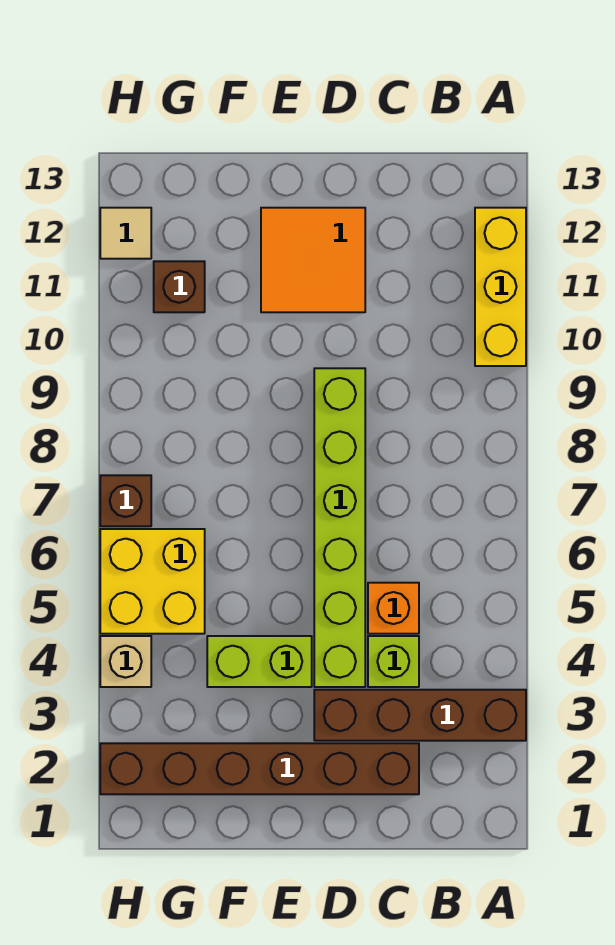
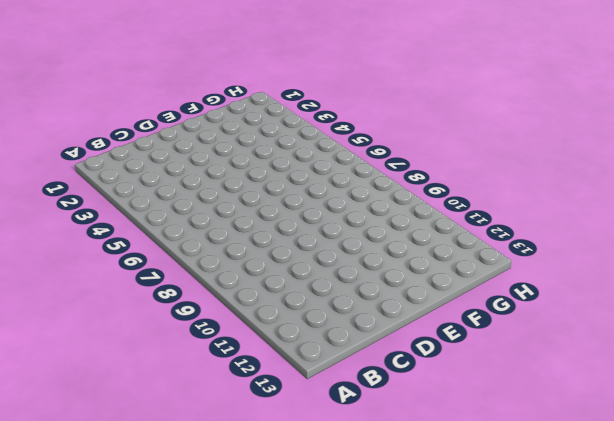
none -> brown 1x4 brick [314,690,526,741]
none -> yellow 1x3 brick [475,208,526,366]
none -> brown 1x6 brick [100,743,419,794]

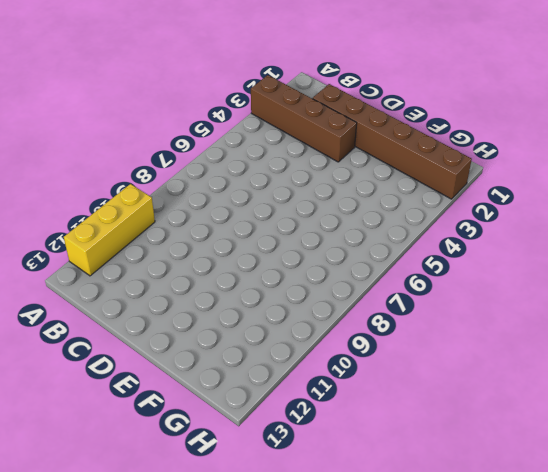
none -> lime 1x1 brick [368,636,419,687]
none -> orange 1x1 brick [368,583,419,634]
none -> lime 1x6 brick [314,368,365,687]

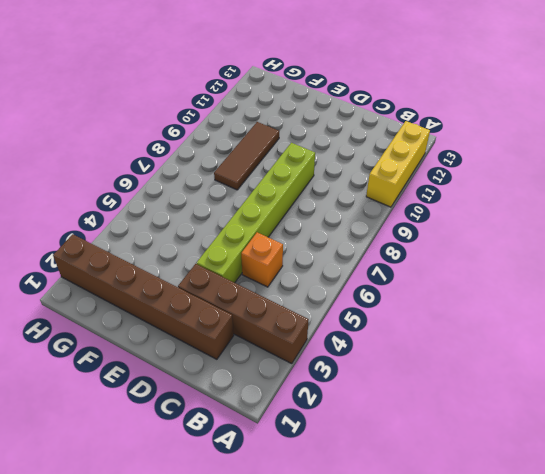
brown 1x3 tile [214,122,279,190] -> none
none -> lime 1x1 brick [368,636,419,687]
none -> orange 2x2 tile [261,208,365,312]
none -> lime 1x2 brick [207,636,312,687]

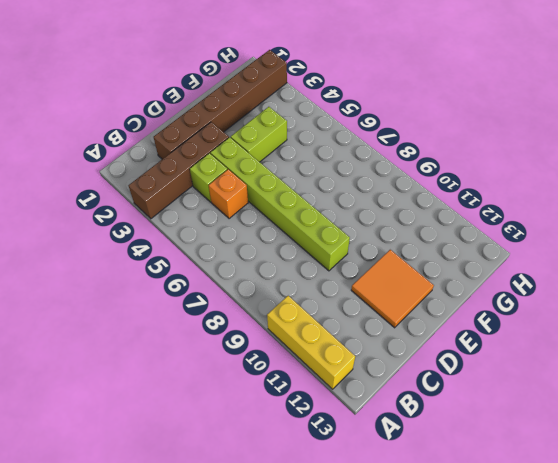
none -> yellow 2x2 brick [100,529,205,634]
none -> brown 1x1 brick [154,261,205,312]
none -> tan 1x1 brick [100,636,151,687]

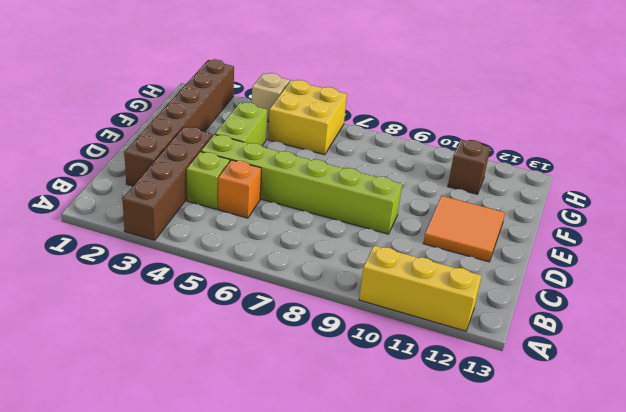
none -> brown 1x1 brick [100,475,151,526]
none -> tan 1x1 tile [100,208,151,259]

